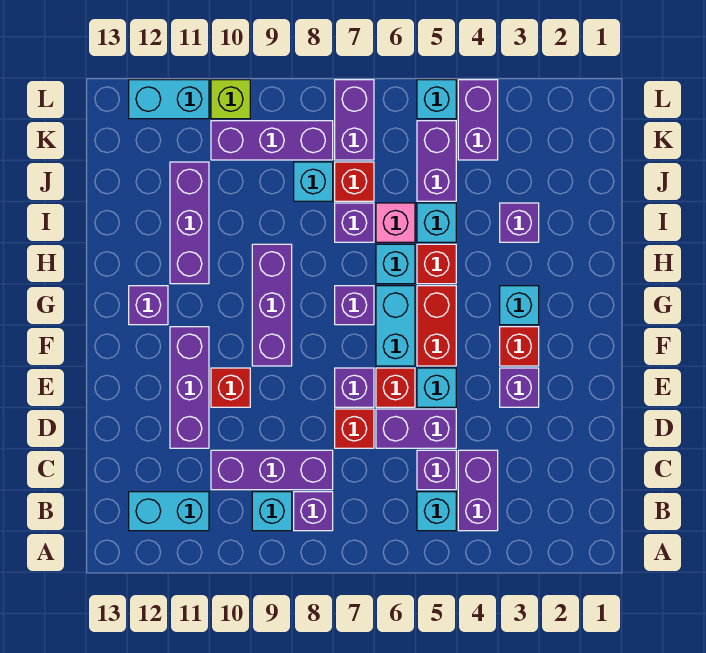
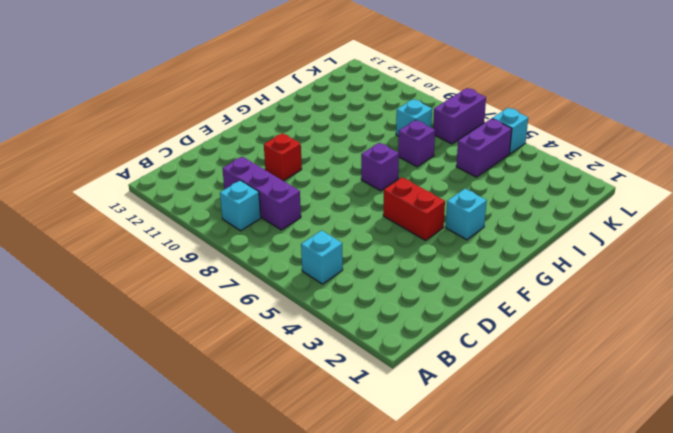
red 1x2 brick [383,177,445,240] -> red 1x2 brick turned to [417,286,456,366]
none -> purple 1x2 brick [458,450,498,531]
none -> purple 1x1 brick [294,492,333,531]
none -> cyan 1x2 brick [129,492,209,531]
none -> purple 1x1 brick [417,450,456,490]

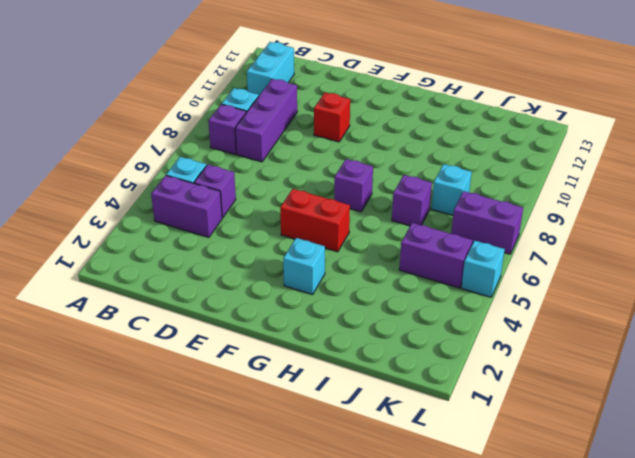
none -> purple 1x2 brick [376,409,456,448]
none -> red 1x1 brick [335,409,374,448]
none -> purple 1x3 brick [170,327,209,448]
none -> purple 1x1 brick [500,368,539,407]

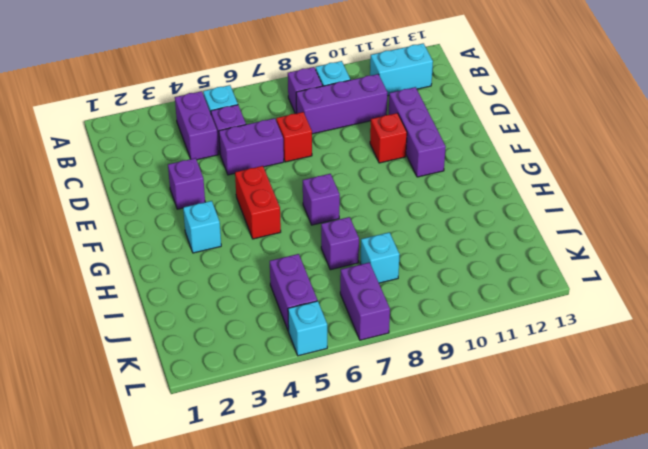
none -> cyan 1x1 brick [417,368,456,407]
none -> red 1x1 brick [376,368,415,407]
none -> purple 1x1 brick [335,368,374,407]
none -> red 1x1 brick [500,327,539,366]

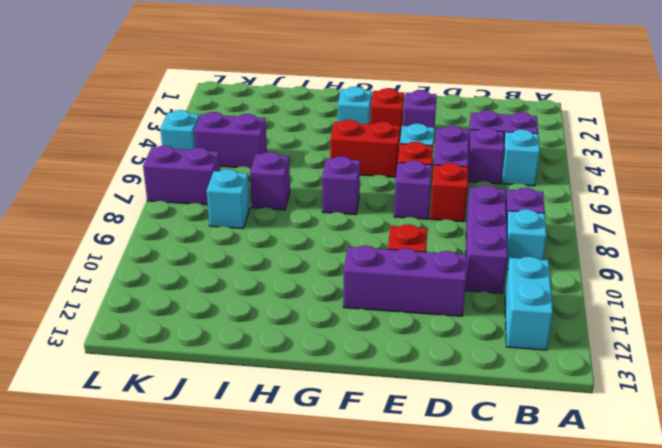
none -> cyan 1x2 brick [376,286,415,366]
none -> purple 1x3 brick [252,244,292,366]
none -> purple 1x1 brick [129,286,168,325]
none -> red 1x1 brick [417,244,456,284]

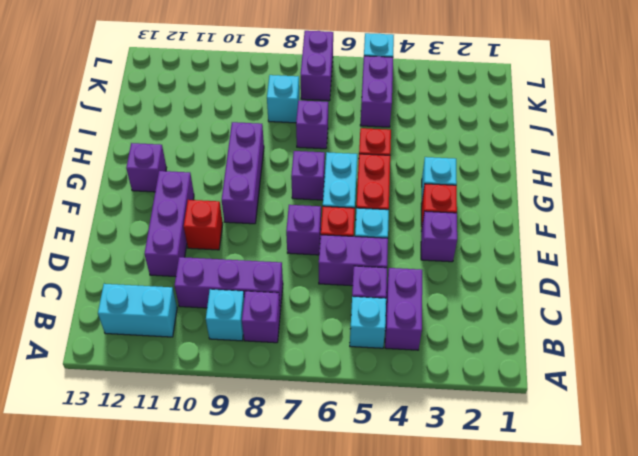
none -> red 1x1 brick [335,409,374,448]
none -> cyan 1x1 brick [376,244,415,284]
none -> purple 1x3 brick [170,162,209,284]
none -> purple 1x1 brick [500,203,539,242]

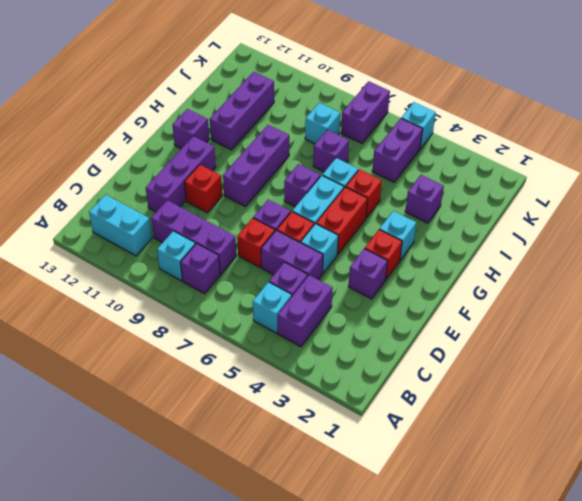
none -> cyan 1x1 brick [417,203,456,242]
none -> pink 1x1 brick [376,203,415,242]
none -> red 1x1 brick [335,162,374,201]
none -> purple 1x2 brick [458,80,498,160]

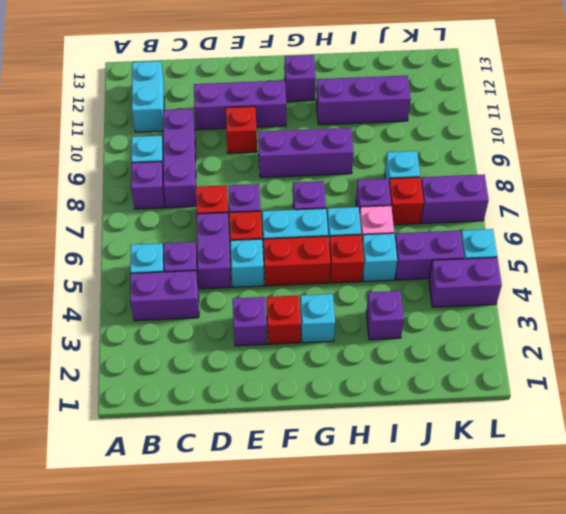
none -> purple 1x3 brick [211,121,333,160]
none -> lime 1x1 brick [211,80,250,119]
none -> cyan 1x2 brick [129,80,209,119]

